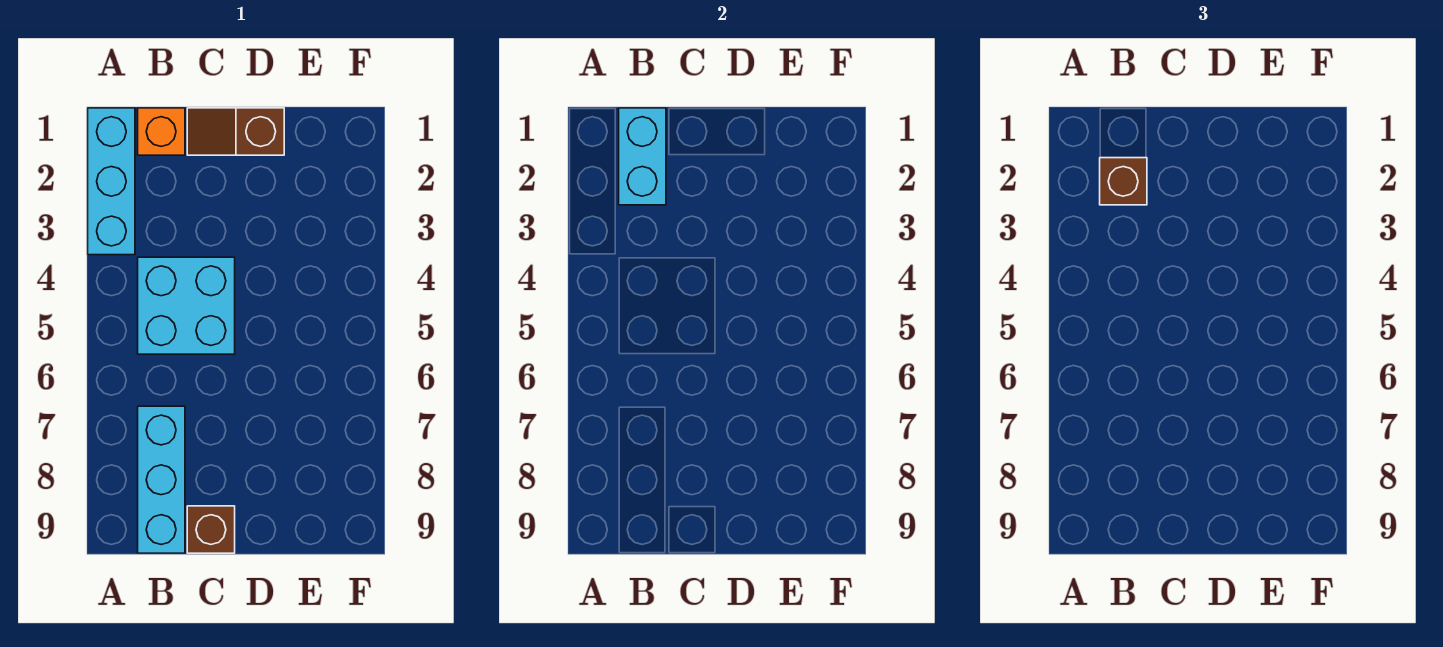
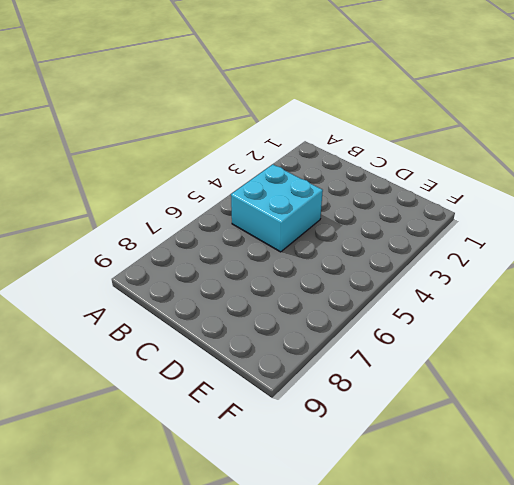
none -> cyan 1x3 brick [88,108,135,255]
none -> orange 1x1 brick [138,108,185,155]

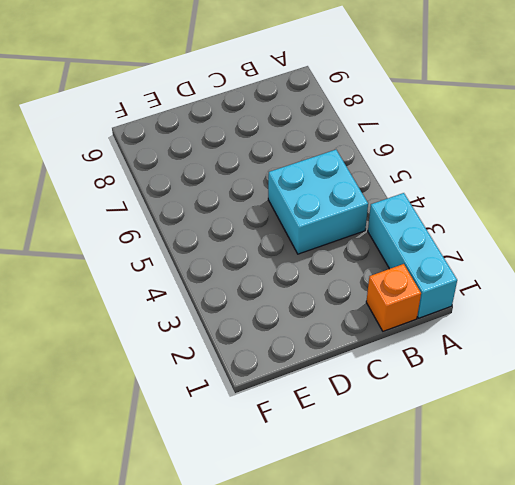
none -> cyan 1x3 brick [138,406,185,553]
none -> brown 1x2 slope [187,108,284,155]

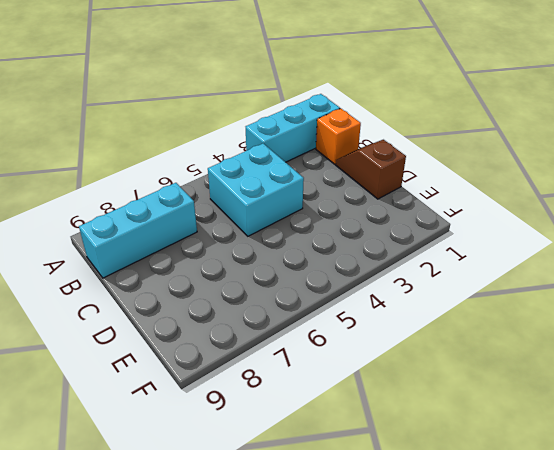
none -> brown 1x1 brick [187,506,235,553]
none -> cyan 1x2 brick [619,108,666,205]

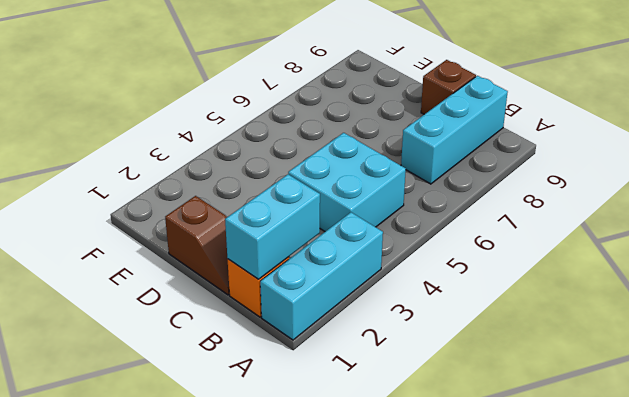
none -> brown 1x1 brick [1100,158,1147,205]

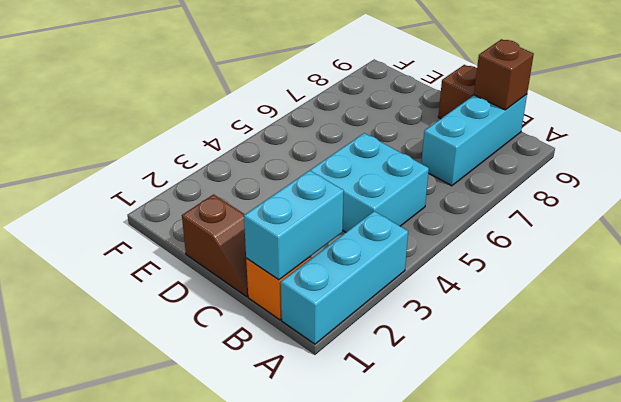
brown 1x1 brick [474,39,534,110] -> brown 1x1 brick moved to [1100,158,1147,205]

